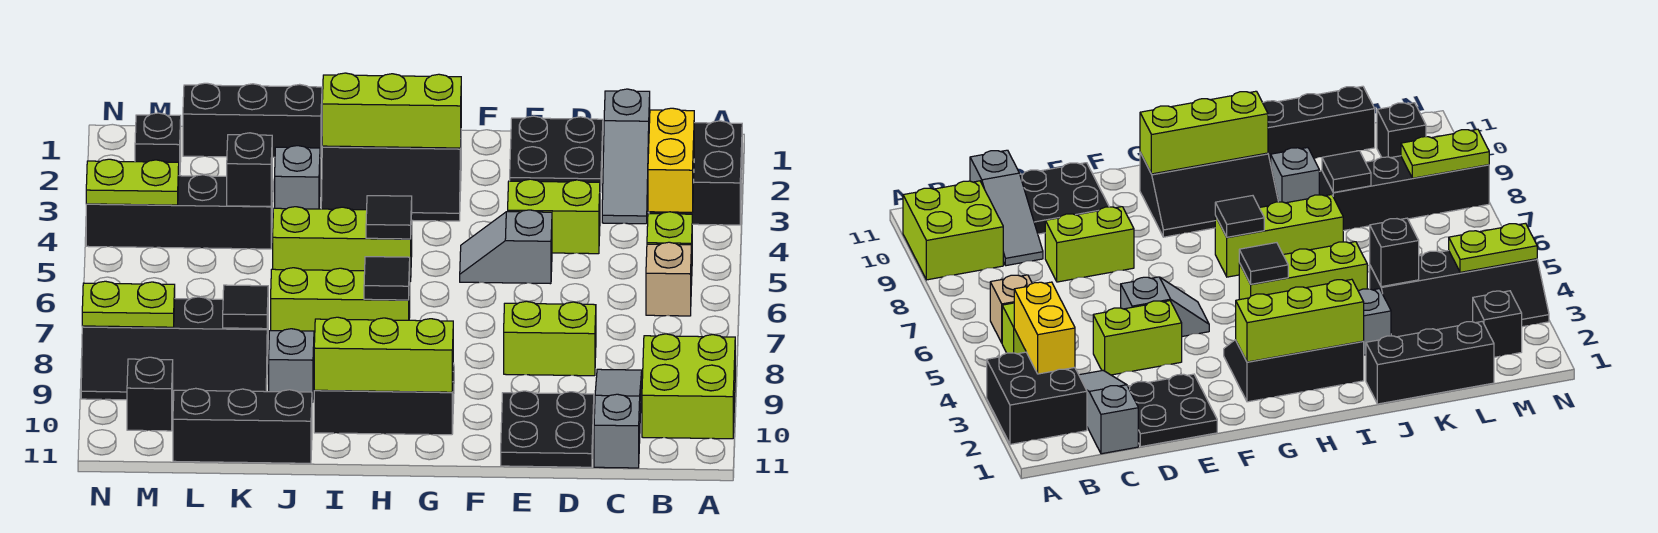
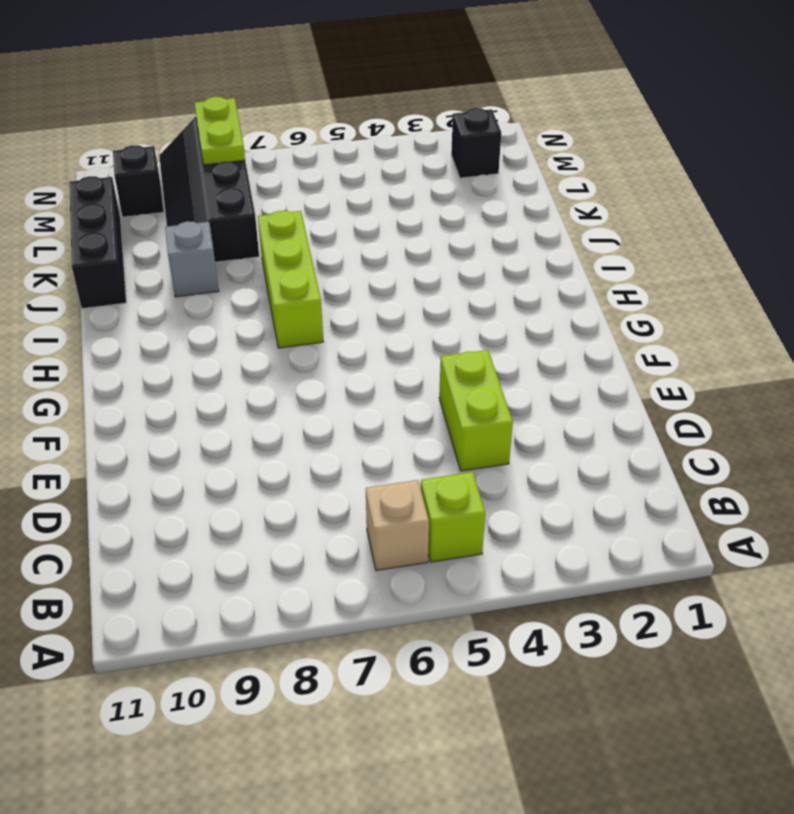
none -> black 2x2 brick [649,121,742,225]
none -> lime 2x2 brick [642,334,735,439]
none -> grey 1x3 slope [602,89,650,224]
none -> grey 1x3 slope [594,369,642,468]

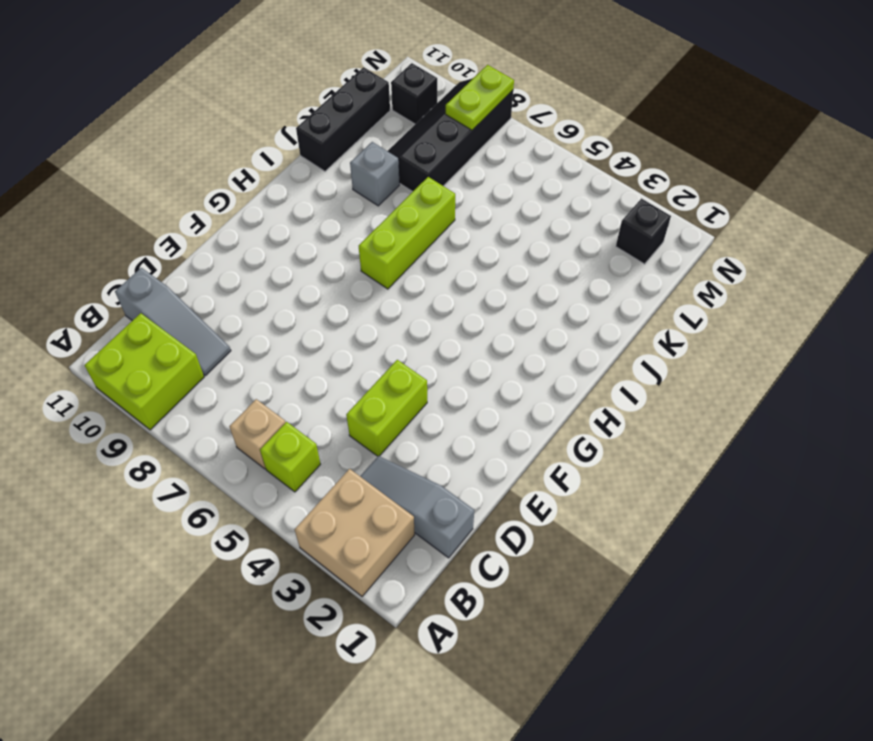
tan 2x2 brick [295,469,415,597] -> black 2x2 brick [649,121,742,225]
none -> black 2x2 plate [510,116,603,193]
none -> lime 1x2 brick [504,301,596,376]
none -> black 2x2 plate [501,391,594,467]
none -> grey 1x2 slope [460,210,552,284]

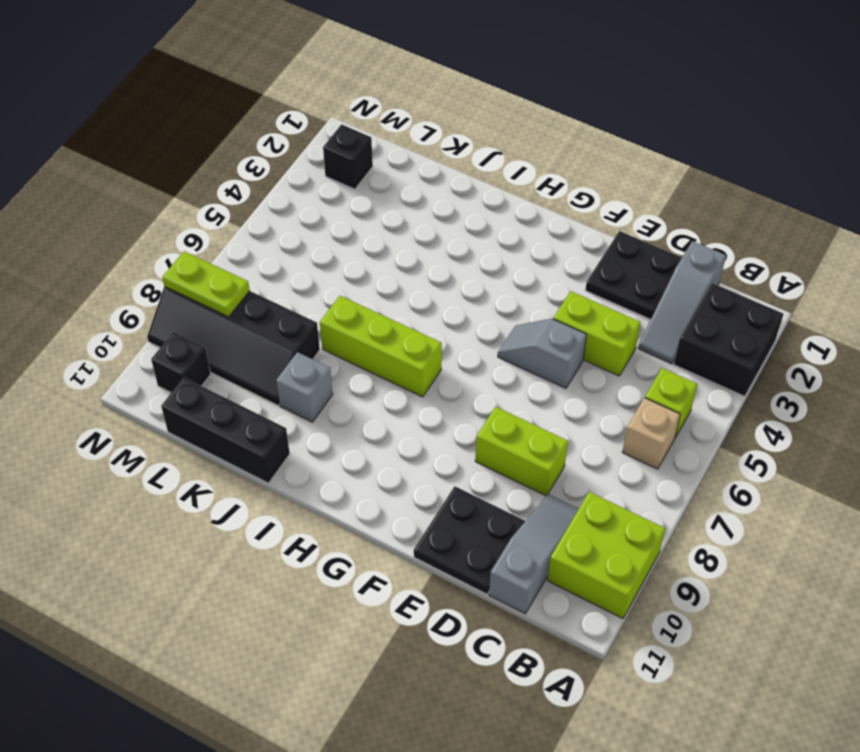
none -> black 2x3 slope [321,146,461,221]
none -> black 2x3 slope [314,363,454,435]
none -> lime 1x3 brick [273,207,412,281]
none -> black 1x3 brick [183,83,322,158]

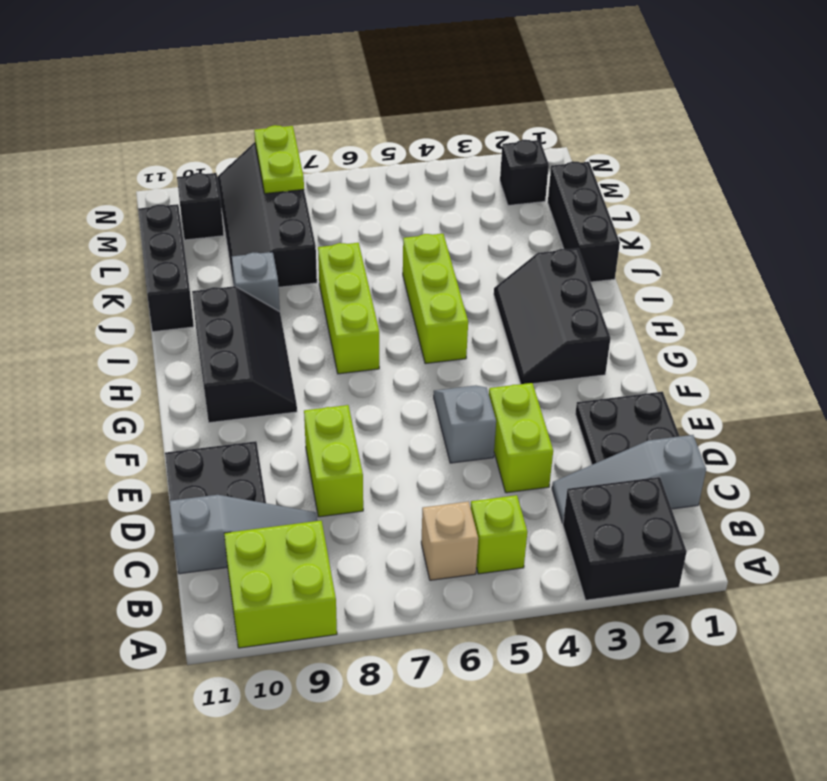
none -> grey 1x1 brick [275,146,320,209]
none -> black 2x4 slope [86,175,273,249]
none -> yellow 1x2 brick [648,108,694,212]
none -> lime 1x3 brick [322,73,461,148]

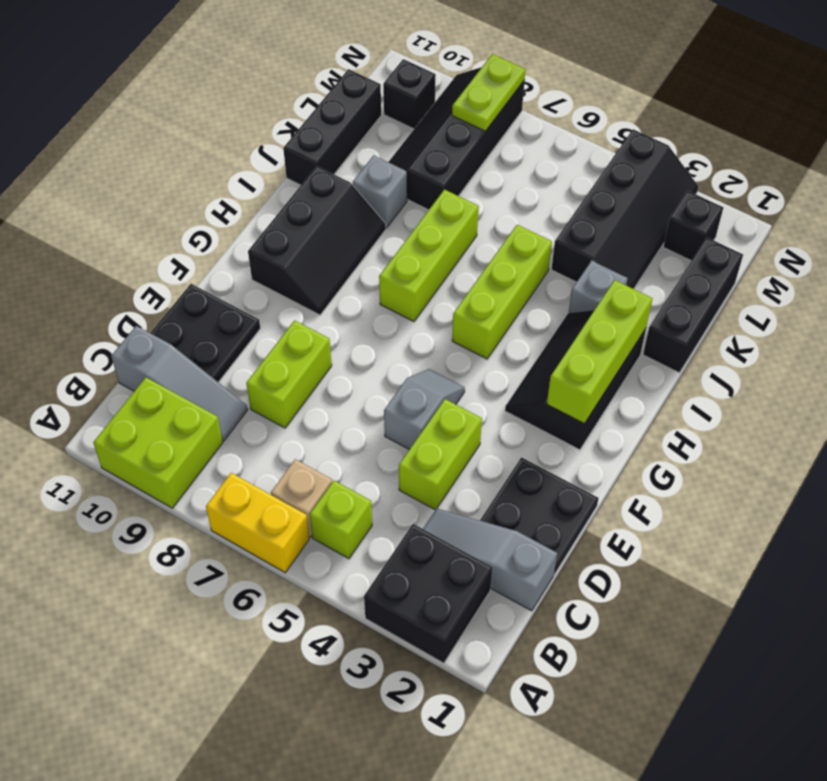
yellow 1x2 brick [206,473,309,573] -> yellow 1x2 brick moved to [648,108,694,212]
none -> lime 1x3 brick [314,317,453,392]
none -> black 1x1 tile [366,196,412,239]
none -> black 1x1 tile [364,257,410,300]
none -> black 1x1 brick [227,133,272,206]

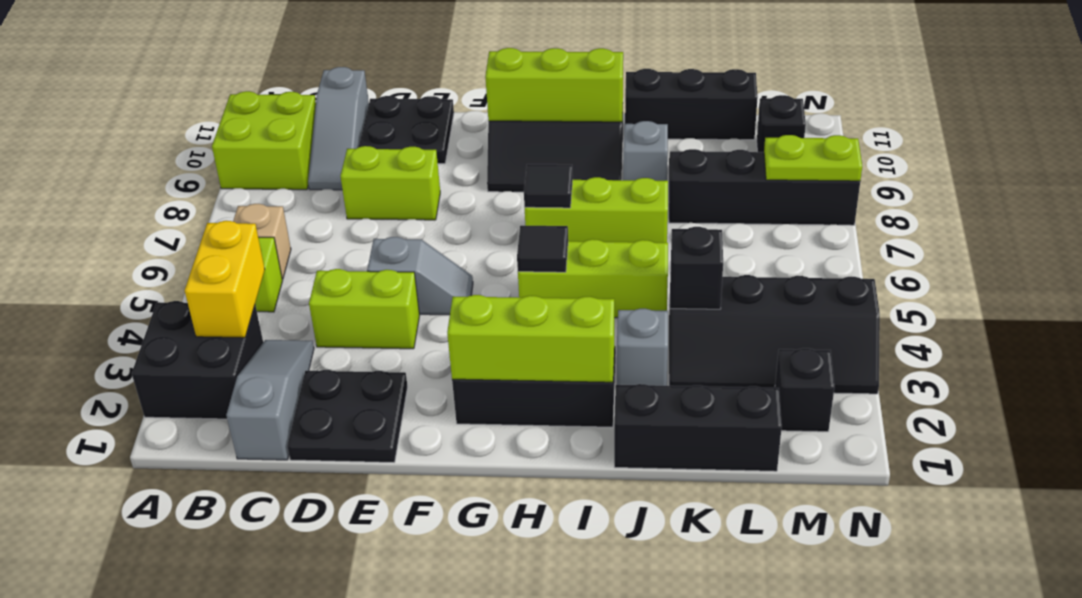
none -> black 1x1 tile [223,285,268,329]
none -> lime 1x2 plate [86,159,179,205]

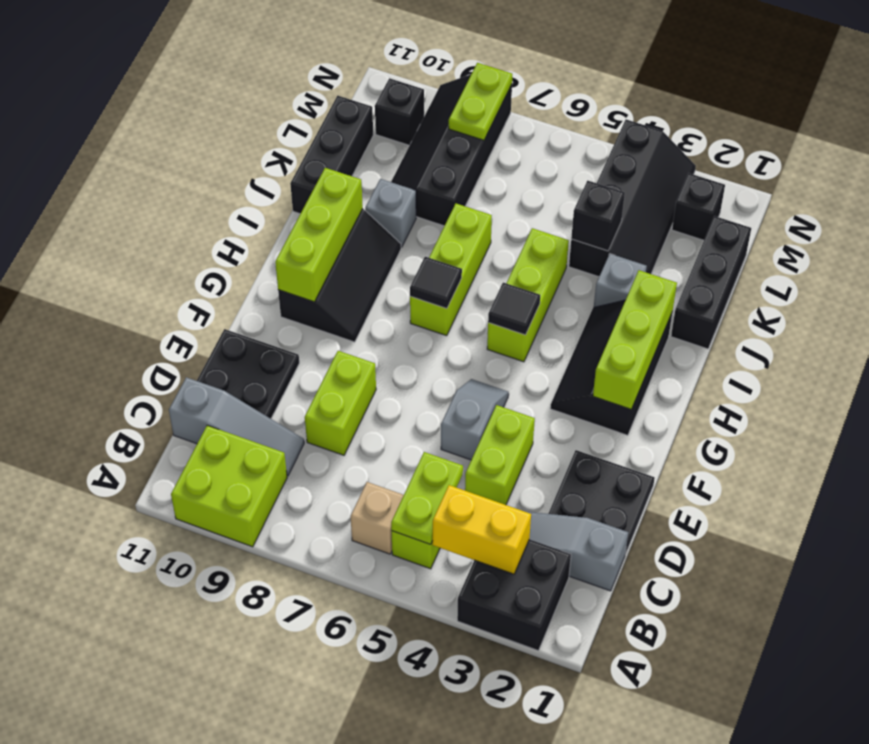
lime 1x2 plate [391,452,463,544] -> lime 1x2 plate moved to [86,159,179,205]
none -> black 1x1 tile [223,285,268,329]

